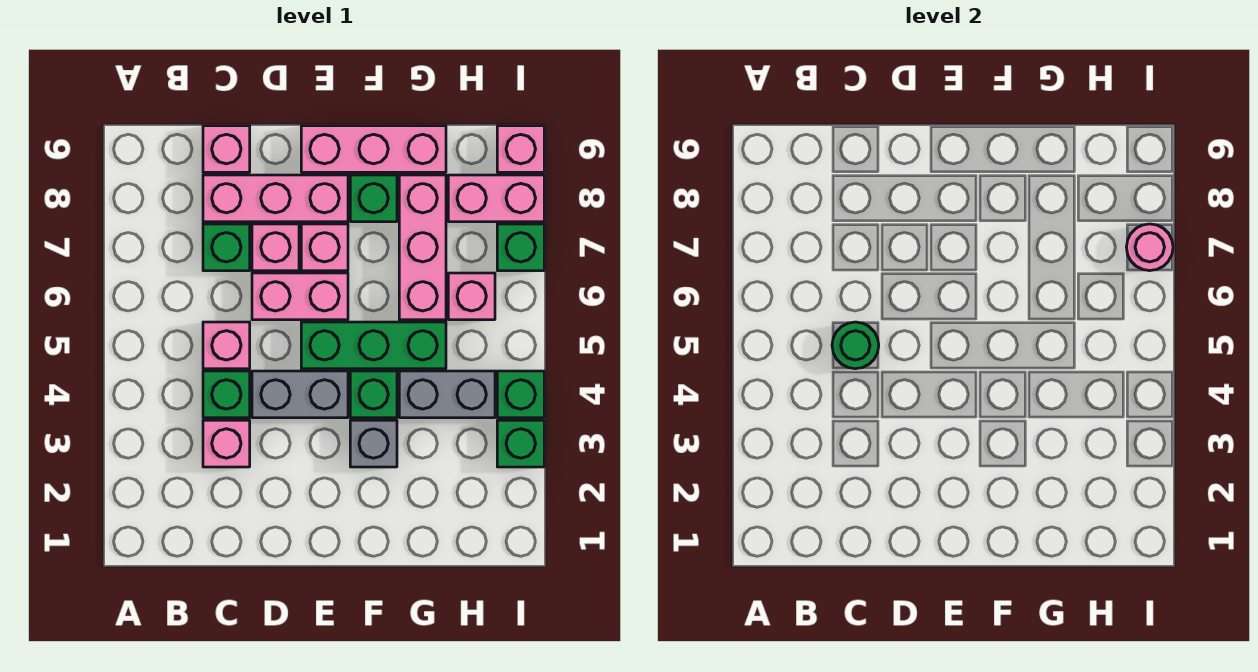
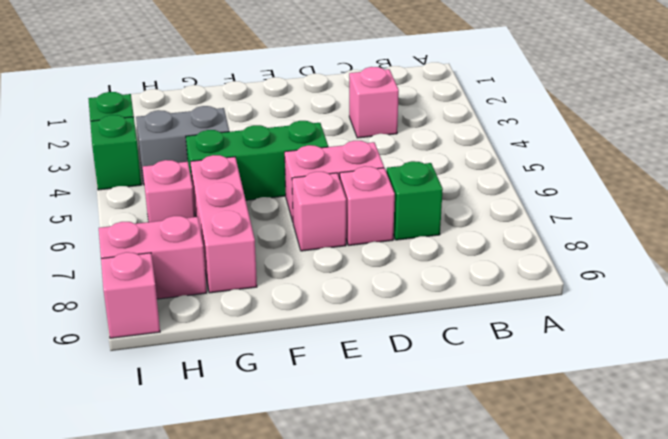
none -> green 1x1 brick [203,371,250,418]
none -> pink 1x1 brick [203,322,250,369]
none -> pink 1x3 brick [203,175,348,222]

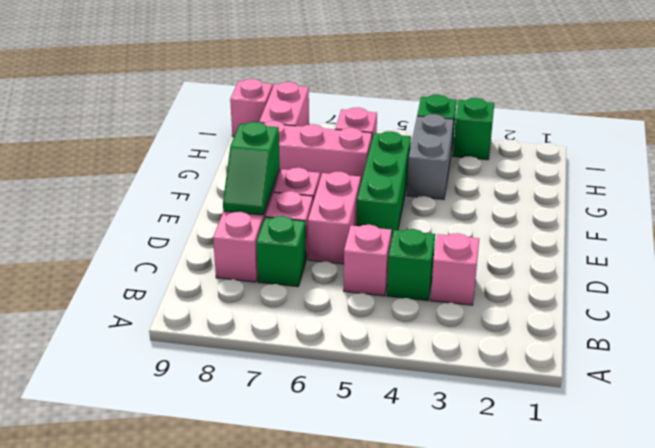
green 1x2 slope [223,122,280,215] -> none
none -> pink 1x1 brick [203,126,250,172]
none -> grey 1x2 brick [252,371,348,418]
none -> pink 1x3 brick [301,126,446,172]

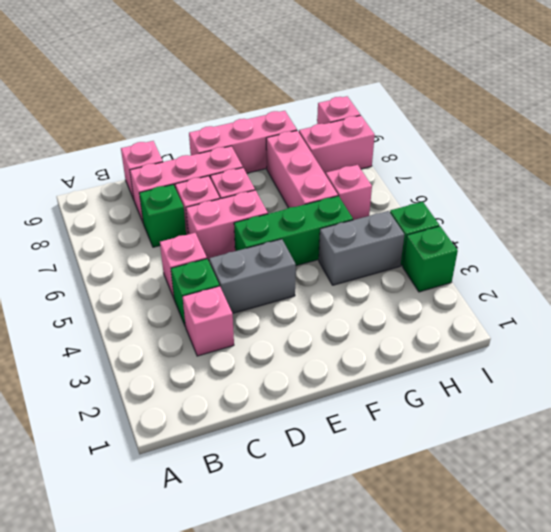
none -> grey 1x1 brick [350,420,397,467]
none -> green 1x1 brick [350,371,397,418]
none -> green 1x1 brick [350,175,397,222]

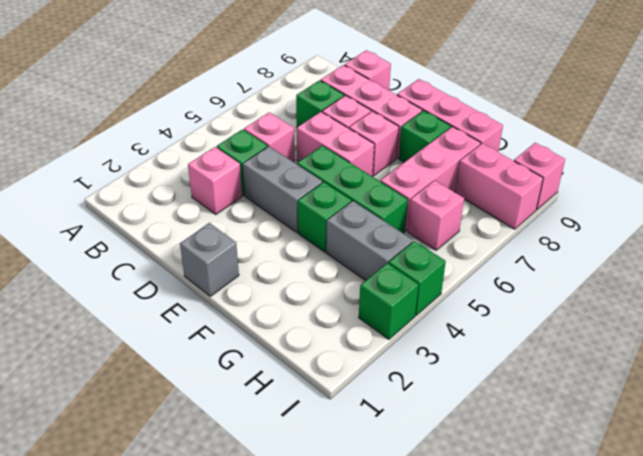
grey 1x1 brick [180,223,239,296] -> grey 1x1 brick moved to [350,420,397,467]
none -> green 1x1 brick [497,224,544,271]
none -> green 1x1 round brick [832,322,879,369]
none -> pink 1x1 round brick [1127,224,1173,271]

